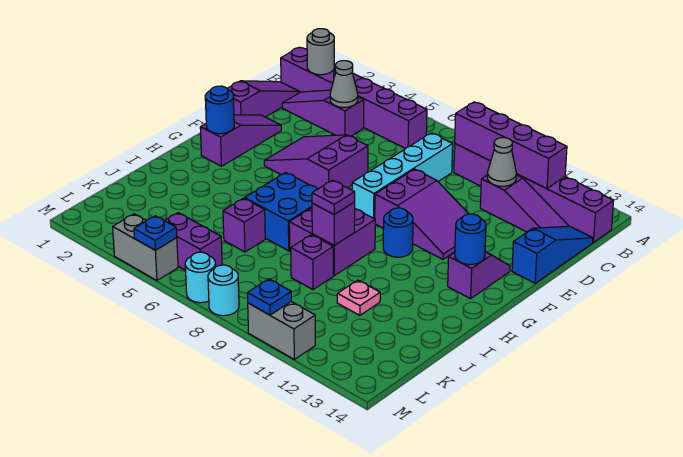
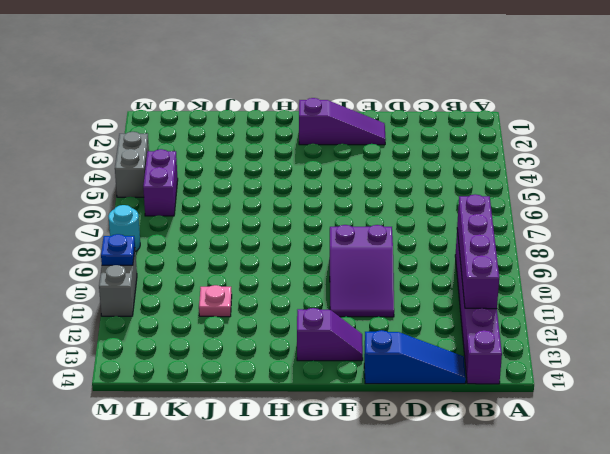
none -> purple 1x6 brick [281,47,427,148]
none -> purple 1x3 slope [227,81,300,117]
none -> purple 1x3 slope [282,90,364,136]
none -> cyan 1x4 brick [352,133,453,219]

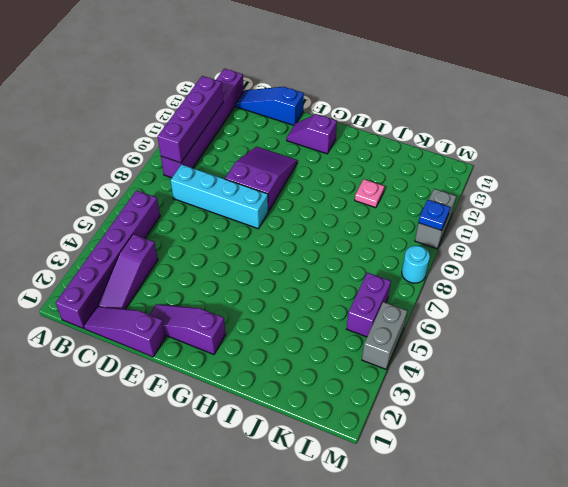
none -> purple 1x3 slope [480,175,568,232]
none -> purple 2x3 slope [264,135,368,189]
none -> blue 1x1 round brick [383,208,413,257]
none -> blue 2x2 brick [245,173,317,251]

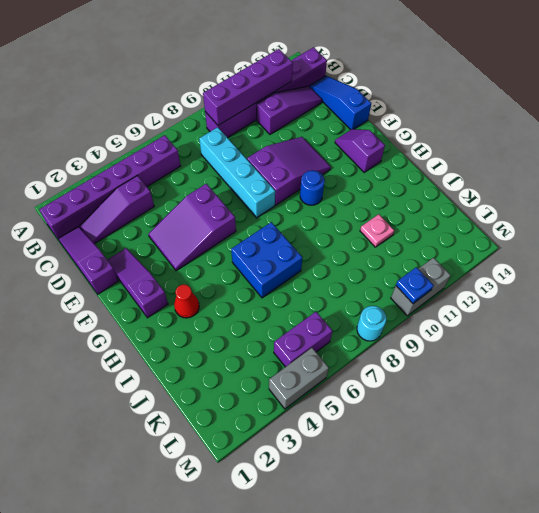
red 1x1 cone [174,285,199,318] -> none
none -> purple 2x2 brick [289,208,375,276]
none -> purple 1x1 brick [223,198,265,252]
none -> purple 1x1 brick [291,235,333,290]
none -> cyan 1x1 round brick [185,252,215,303]

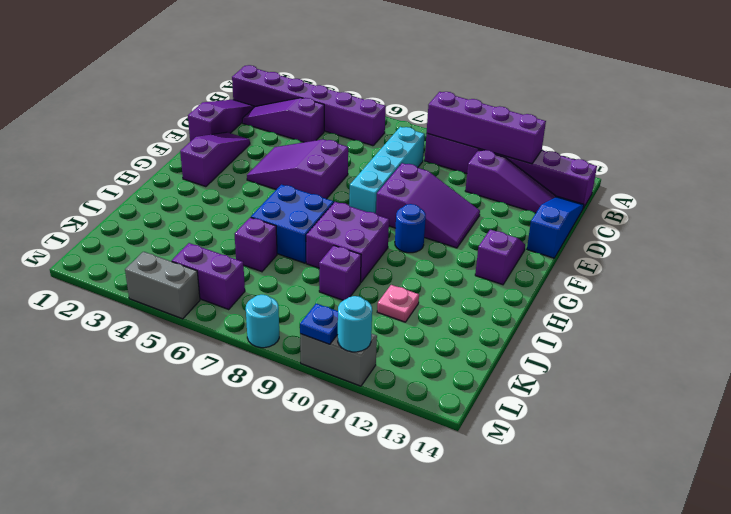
cyan 1x1 round brick [338,296,372,352] -> cyan 1x1 round brick moved to [185,252,215,303]
none -> grey 1x1 round brick [307,29,334,75]
none -> grey 1x1 cone [330,61,358,107]
none -> grey 1x1 cone [487,138,517,186]
none -> blue 1x1 round brick [205,86,234,134]

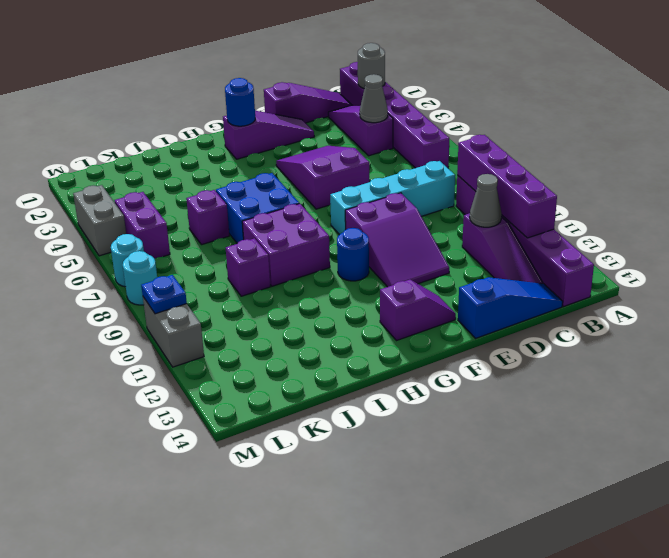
none -> pink 1x1 plate [337,280,380,315]
none -> blue 1x1 round brick [455,214,486,264]
none -> purple 1x1 brick [312,202,355,245]
none -> blue 1x1 plate [134,216,177,250]

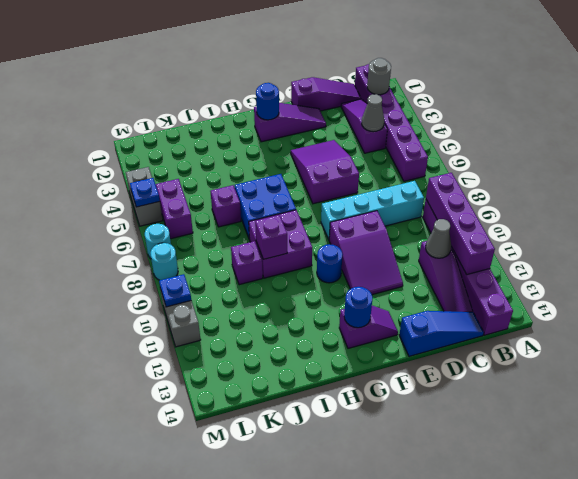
none -> pink 1x1 plate [337,280,380,315]
none -> purple 1x1 plate [312,180,355,214]

